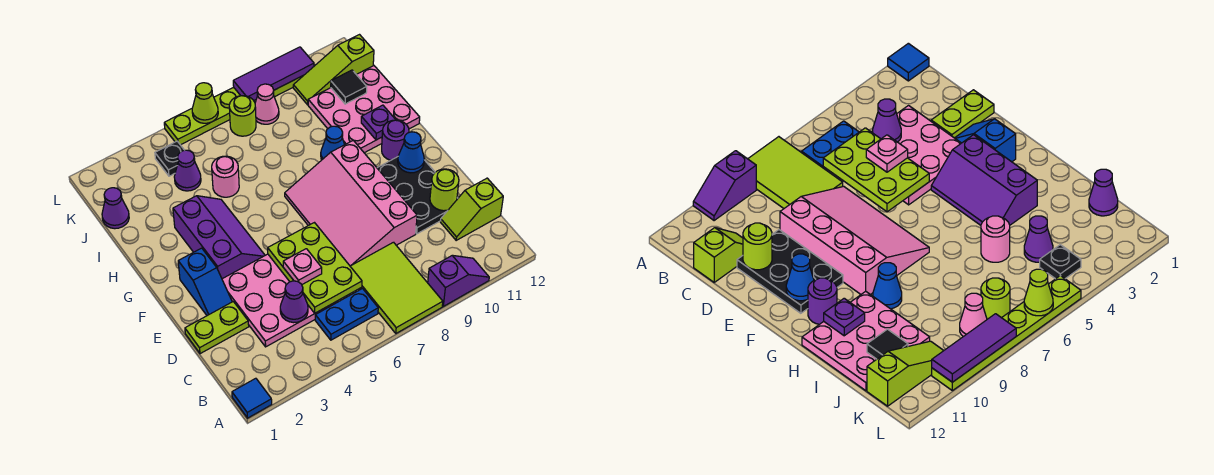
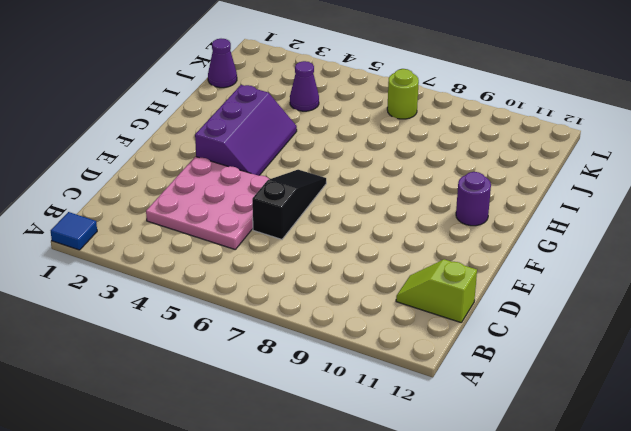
black 1x3 slope [252,170,326,239] -> none
none -> lime 2x3 tile [350,242,443,333]
none -> purple 1x2 slope [428,255,489,306]
none -> blue 1x2 plate [315,289,378,340]
none -> lime 1x2 plate [185,302,249,354]

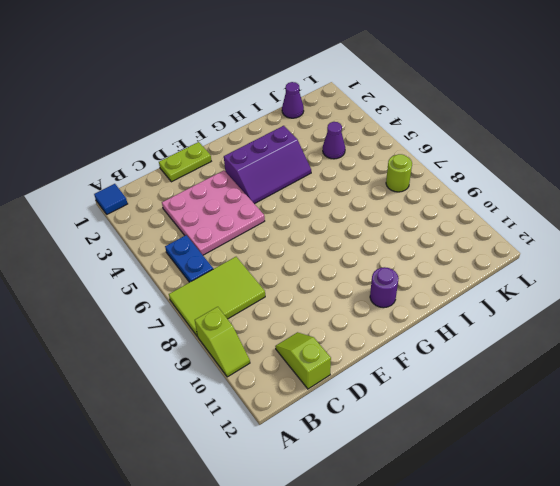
lime 1x2 slope [195,307,250,377] -> purple 1x2 slope [428,255,489,306]
lime 1x2 plate [159,142,211,182] -> lime 1x2 plate turned to [185,302,249,354]
none -> pink 3x4 slope [285,140,417,266]
none -> black 2x3 plate [377,157,458,234]
none -> blue 1x2 slope [178,248,232,316]
none -> blue 1x1 cone [321,126,345,160]

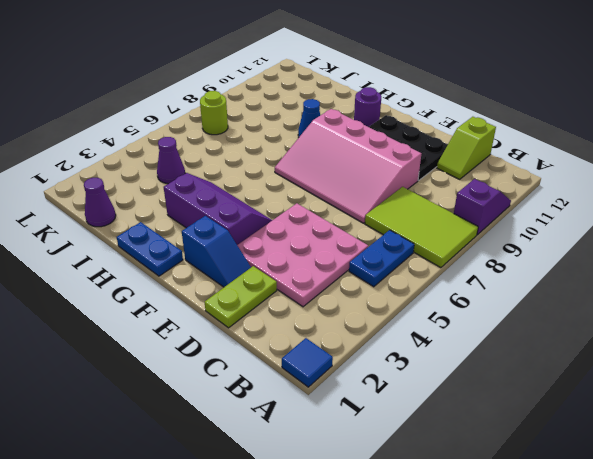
blue 1x2 plate [117,222,183,276] -> none
none -> pink 3x3 plate [308,66,420,153]
none -> pink 1x1 round brick [212,156,239,197]
none -> black 1x1 plate [155,141,184,176]
none -> pink 1x1 cone [255,84,279,124]

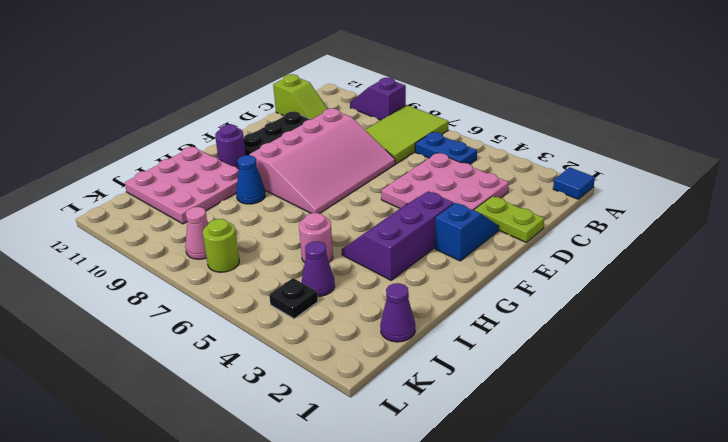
none -> lime 1x3 slope [293,35,374,105]
none -> lime 1x6 plate [164,76,303,145]
none -> purple 1x1 cone [280,281,308,323]
none -> lime 2x3 plate [268,223,362,313]

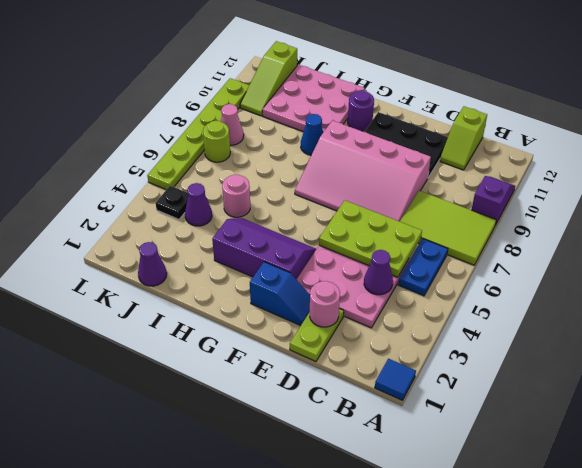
pink 1x1 round brick [310,281,340,327] -> none
none -> lime 1x1 round brick [430,169,459,211]
none -> blue 1x1 cone [398,132,424,173]
none -> purple 1x1 plate [361,105,396,140]
none -> black 1x1 tile [331,70,367,104]

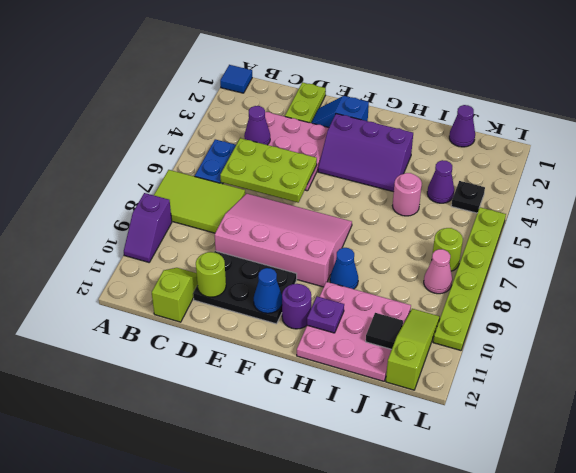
none -> lime 1x1 cone [192,83,218,123]
none -> purple 1x3 tile [233,47,314,100]
none -> pink 1x1 plate [283,249,322,284]

